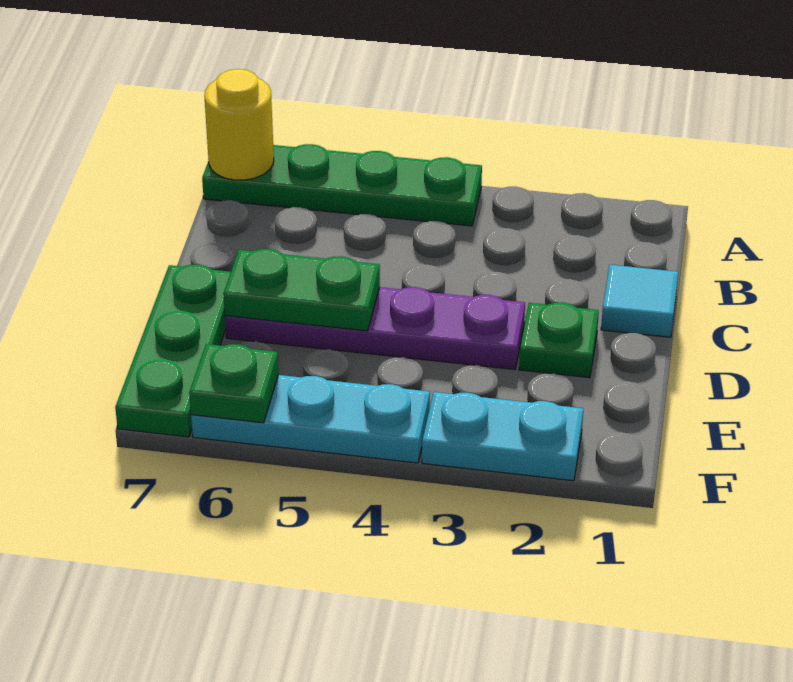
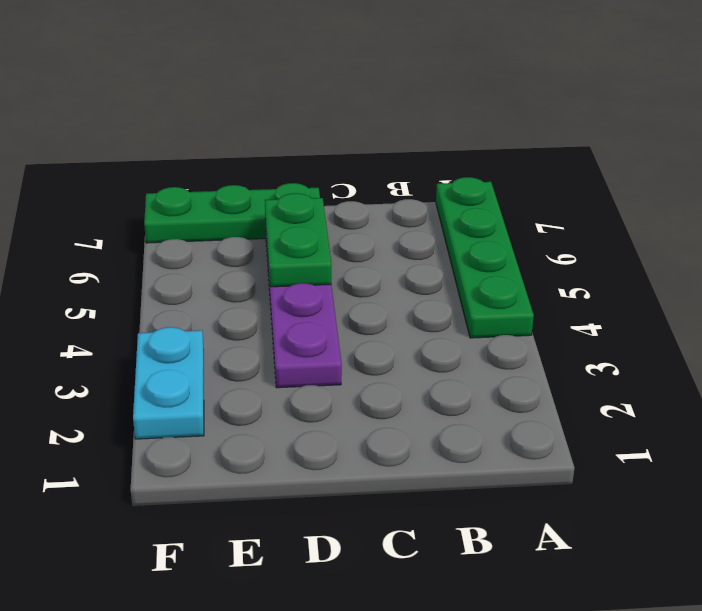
none -> cyan 1x1 tile [601,265,678,337]
none -> green 1x1 plate [519,302,599,378]

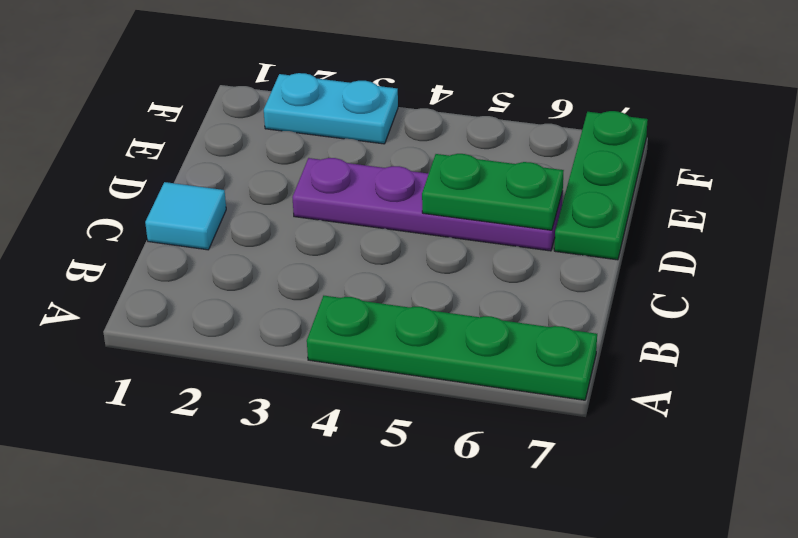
none -> green 1x1 plate [519,302,599,378]
none -> cyan 1x3 plate [191,375,430,463]

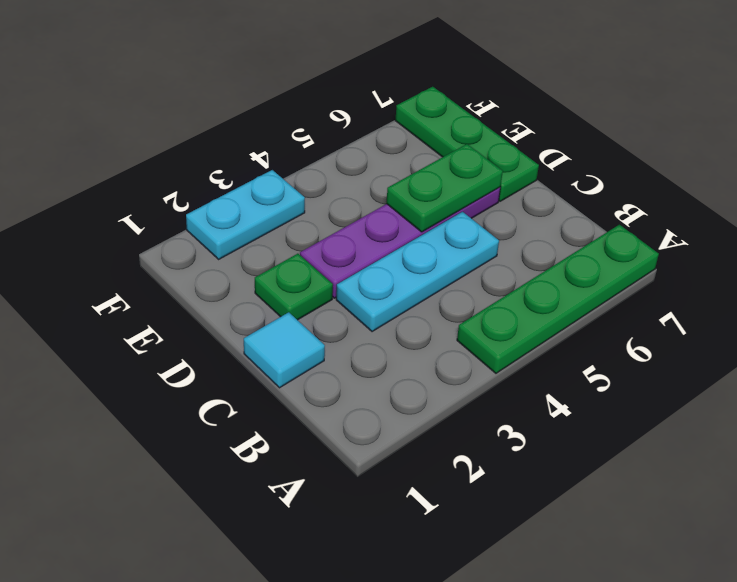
cyan 1x3 plate [336,212,499,332] -> cyan 1x3 plate moved to [191,375,430,463]
none -> yellow 1x1 round brick [204,69,274,180]
none -> green 1x1 plate [189,344,279,423]

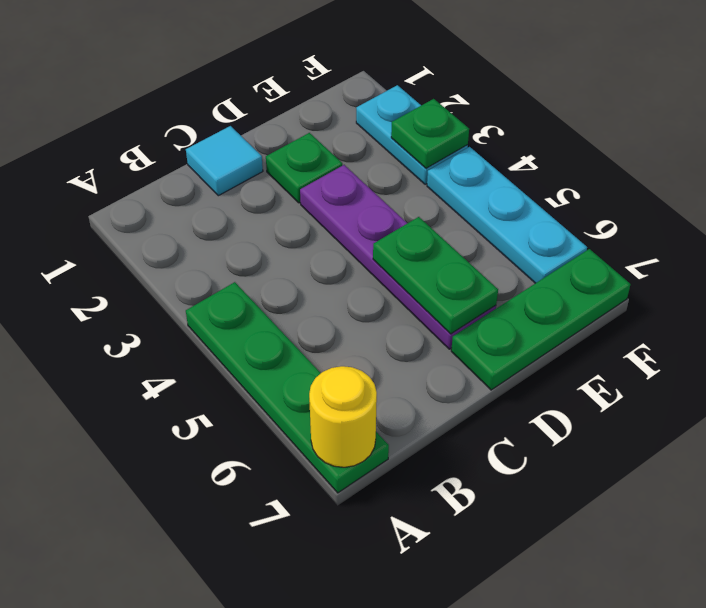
green 1x1 plate [391,99,469,168] -> green 1x1 plate moved to [189,344,279,423]

